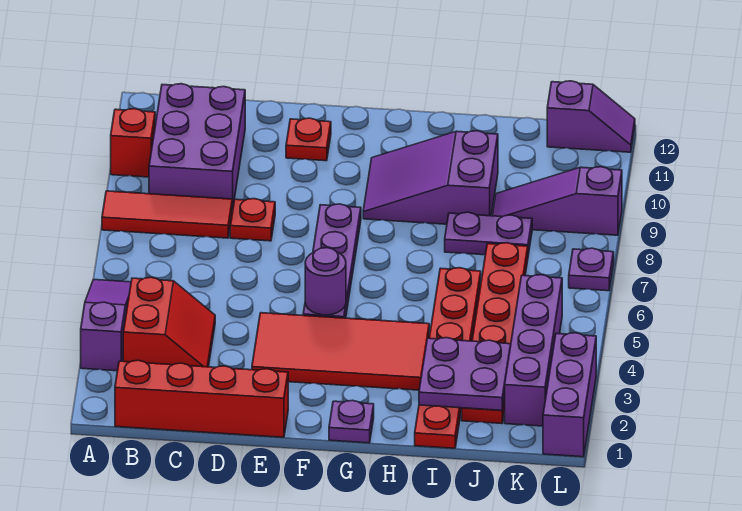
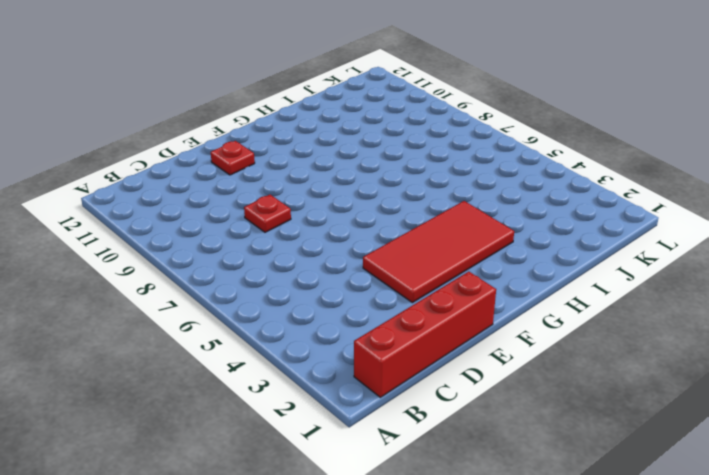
none -> purple 1x3 slope [81,280,131,371]
none -> red 1x3 tile [102,191,233,238]
none -> red 1x1 brick [111,109,155,177]

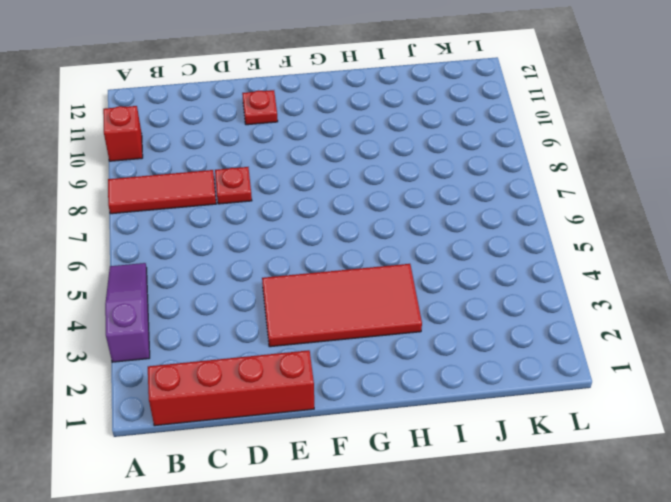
none -> red 2x2 slope [123,277,215,367]
none -> purple 2x3 brick [149,84,245,210]
none -> purple 1x4 plate [303,204,361,318]

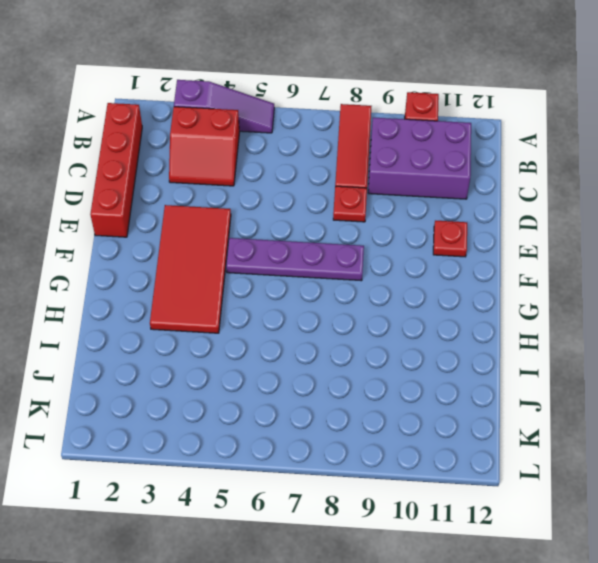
none -> purple 1x1 plate [329,400,374,443]
none -> purple 2x3 slope [363,131,498,224]
none -> red 1x6 plate [415,268,481,448]

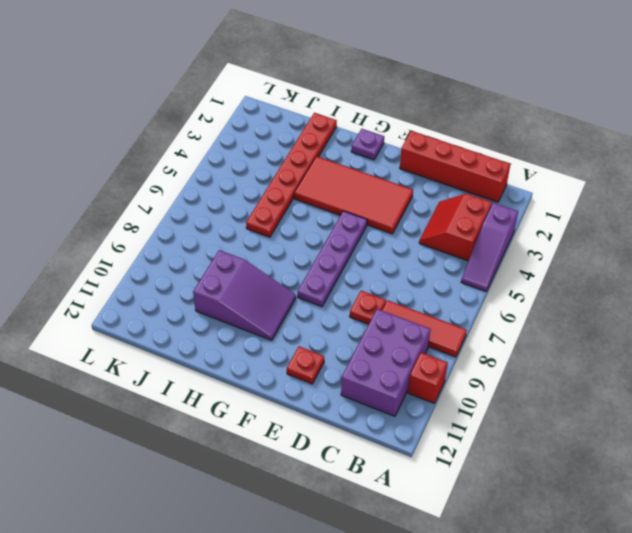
none -> purple 1x2 plate [445,212,532,255]
none -> red 1x6 plate [462,243,528,424]
none -> purple 1x3 slope [492,167,622,235]

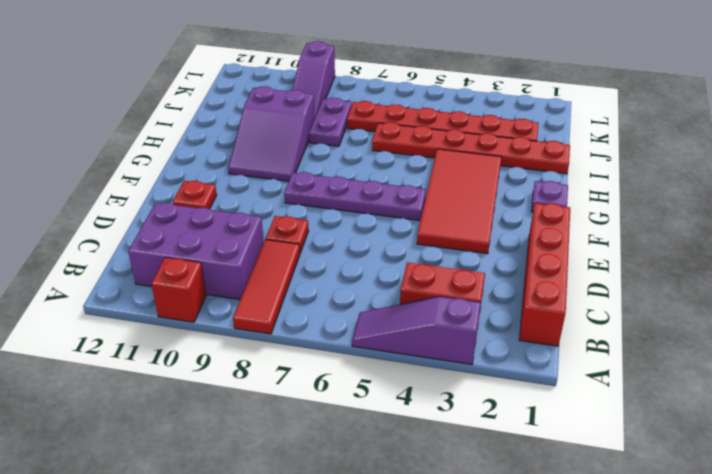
none -> purple 1x4 brick [505,275,562,426]
none -> purple 1x2 slope [547,81,635,152]
none -> purple 1x3 brick [543,333,596,457]

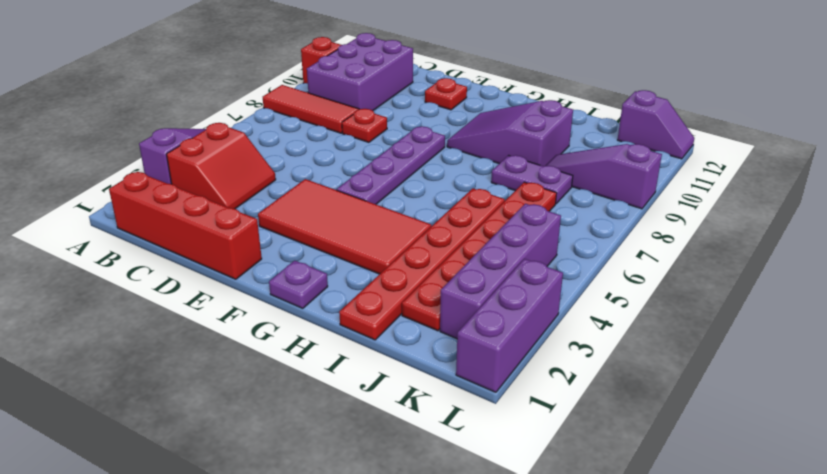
none -> purple 1x1 plate [569,248,614,291]
none -> purple 1x1 round brick [305,248,346,315]
none -> purple 2x2 plate [419,338,511,410]

